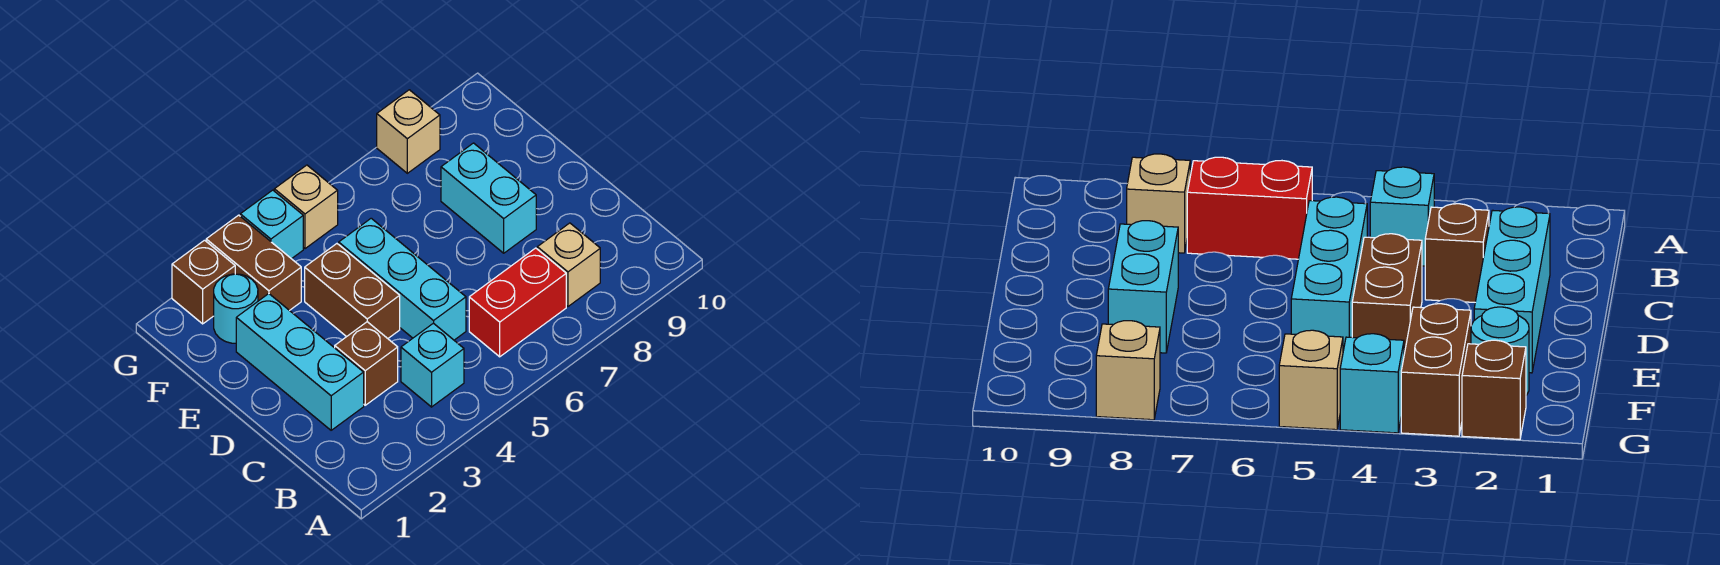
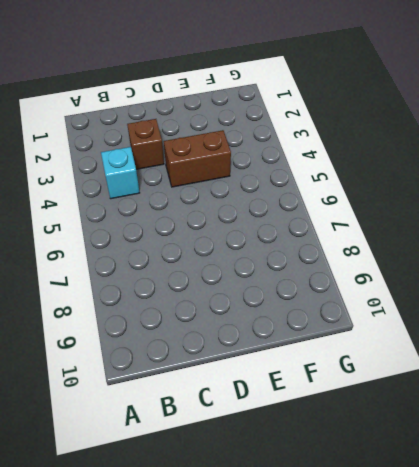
none -> red 1x2 brick [469,248,566,357]
none -> tan 1x1 brick [537,223,600,306]
none -> cyan 1x3 brick [236,294,364,430]

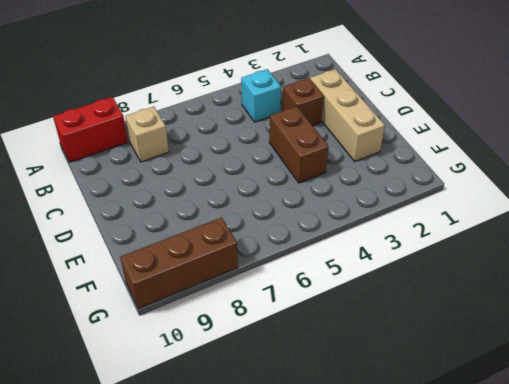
red 1x2 brick [53,97,128,162] -> red 1x2 brick moved to [469,248,566,357]
tan 1x3 brick [310,69,385,161] -> cyan 1x3 brick [236,294,364,430]
brown 1x3 brick [120,218,238,309] -> tan 1x1 brick [377,90,440,173]
none -> cyan 1x3 brick [339,218,466,340]
none -> cyan 1x2 brick [441,143,536,253]
none -> cyan 1x1 round brick [214,274,258,343]

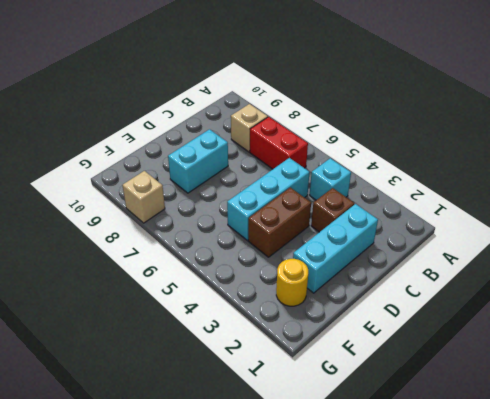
yellow 1x1 round brick [276,259,308,306] -> cyan 1x1 round brick [214,274,258,343]
none -> brown 1x2 brick [206,215,301,311]
none -> brown 1x1 brick [172,240,235,324]
none -> cyan 1x1 brick [240,190,303,259]

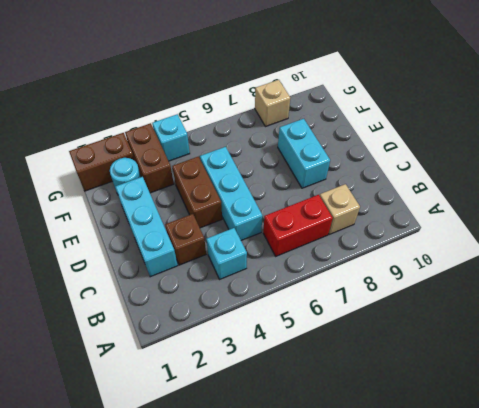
brown 1x2 brick [69,133,134,191] -> brown 1x1 brick [172,240,235,324]
none -> tan 1x1 brick [274,165,338,249]

